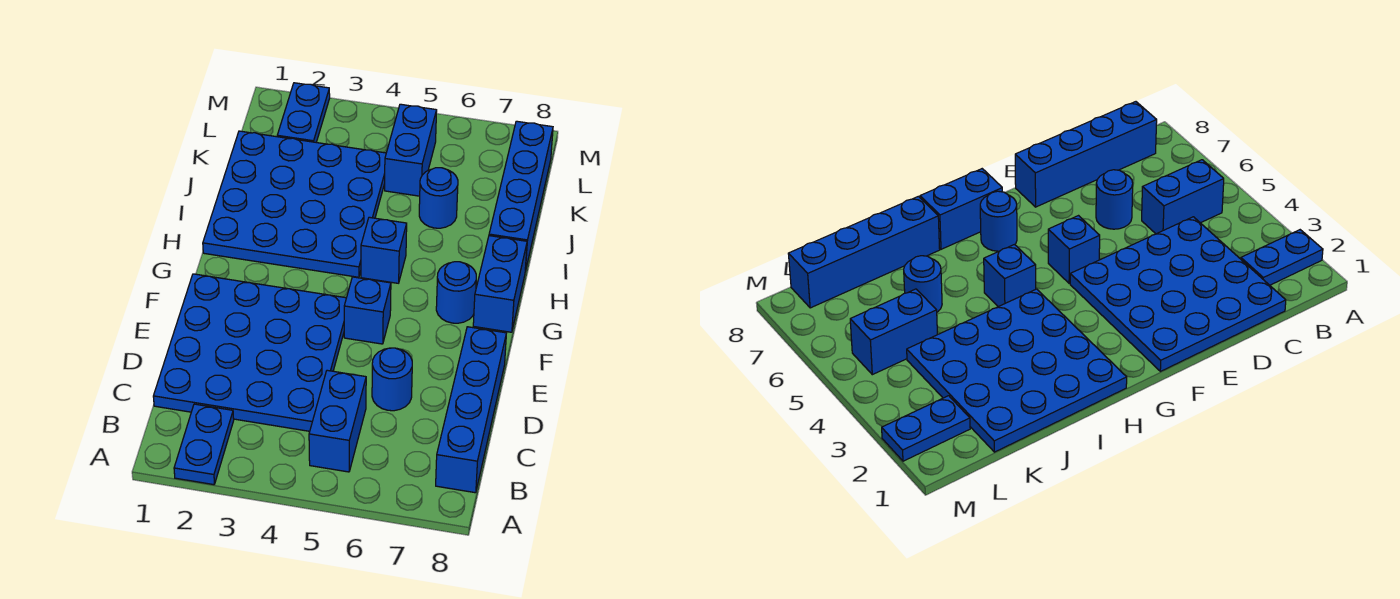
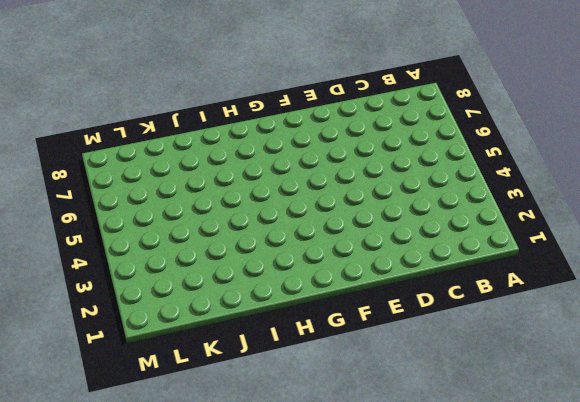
none -> blue 1x2 plate [174,404,234,485]
none -> blue 1x2 brick [309,370,366,472]
none -> blue 1x4 brick [436,327,506,493]

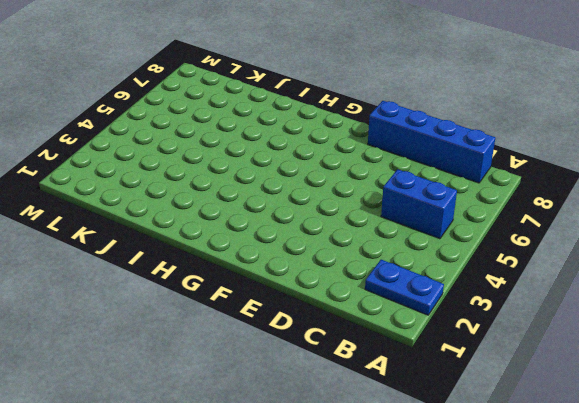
none -> blue 4x4 plate [153,274,346,431]
none -> blue 1x1 round brick [372,348,412,411]
none -> blue 1x1 brick [344,277,391,344]

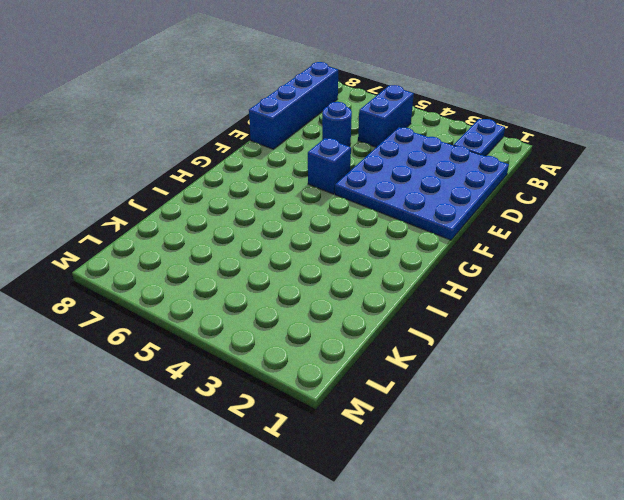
none -> blue 1x1 round brick [436,262,476,323]
none -> blue 1x2 brick [473,236,527,332]
none -> blue 4x4 plate [203,131,386,277]

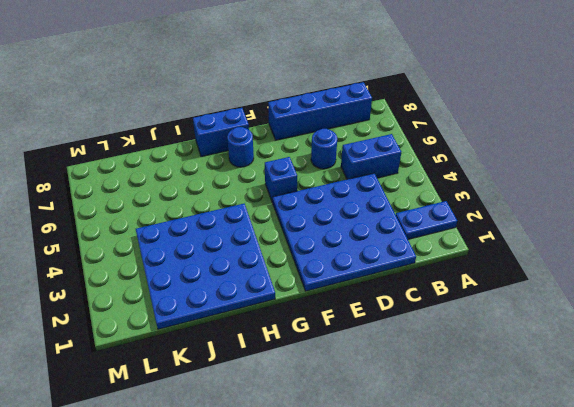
none -> blue 1x1 brick [361,217,407,283]
none -> blue 1x4 brick [489,121,553,270]
none -> blue 1x1 round brick [419,168,458,228]

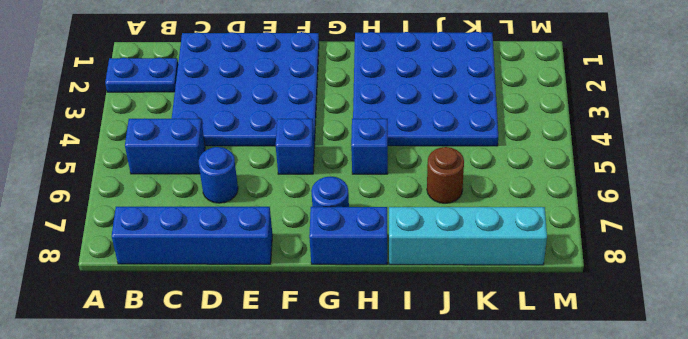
cyan 1x4 brick [389,207,547,265] -> blue 1x4 brick [489,121,553,270]
brown 1x1 round brick [427,147,464,203] -> blue 1x1 round brick [419,168,458,228]
none -> blue 1x2 brick [385,104,437,196]
none -> blue 1x2 plate [277,83,330,142]

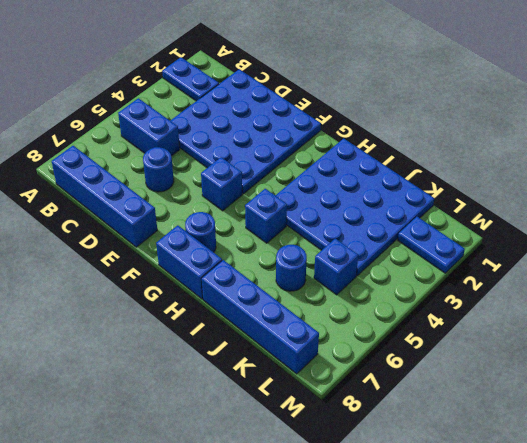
blue 1x1 brick [314,238,358,295] -> blue 1x2 brick [385,104,437,196]

